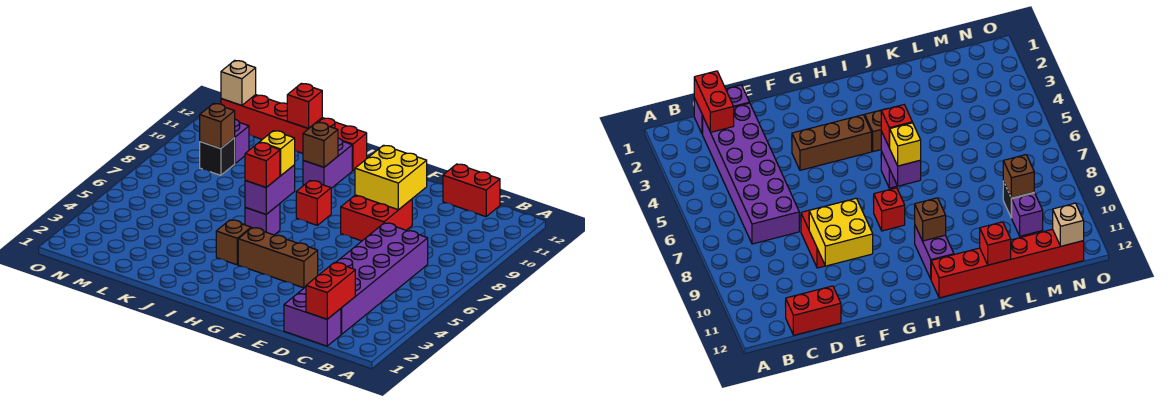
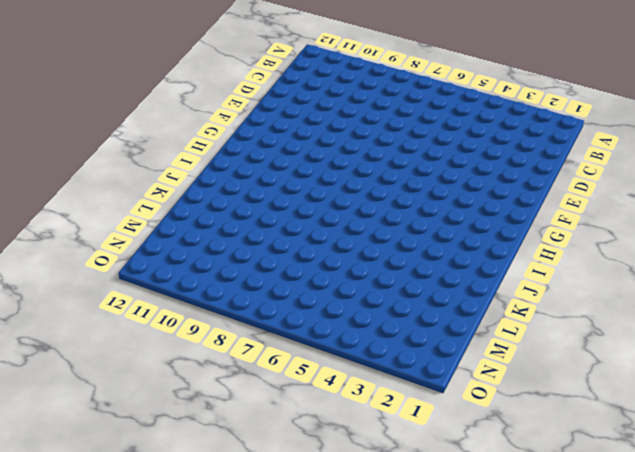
none -> purple 1x2 brick [284,294,341,346]
none -> purple 2x6 brick [298,223,428,334]
none -> red 1x2 brick [443,164,500,217]

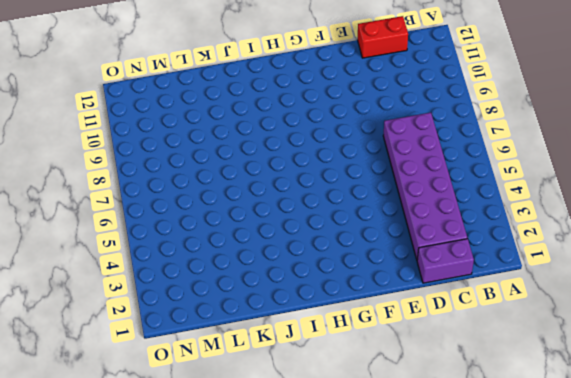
none -> red 2x2 brick [341,195,412,241]
none -> brown 1x3 brick [238,228,318,288]
none -> red 1x1 brick [296,181,331,225]

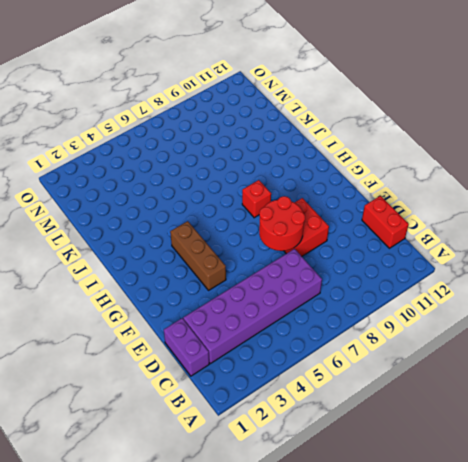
red 2x2 round brick [259,196,305,251] -> none
none -> brown 1x1 brick [216,220,251,265]
none -> purple 1x1 brick [245,204,280,235]
none -> purple 1x2 brick [303,138,352,188]

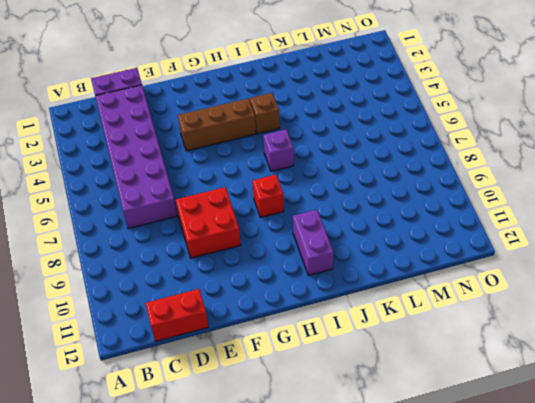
none -> red 1x6 brick [221,95,367,171]
none -> black 1x1 brick [200,138,235,175]
none -> purple 1x1 brick [234,119,249,163]

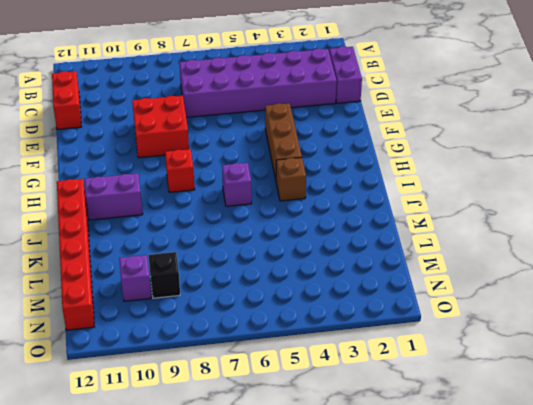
none -> red 1x2 brick [306,263,355,319]
none -> yellow 2x2 brick [355,145,427,210]
none -> purple 1x2 brick [245,165,295,214]

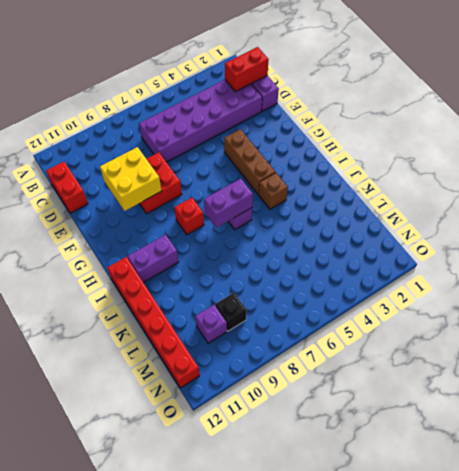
none -> brown 1x1 brick [303,122,338,167]
none -> red 1x1 brick [287,83,322,129]
none -> brown 1x1 brick [200,103,235,149]

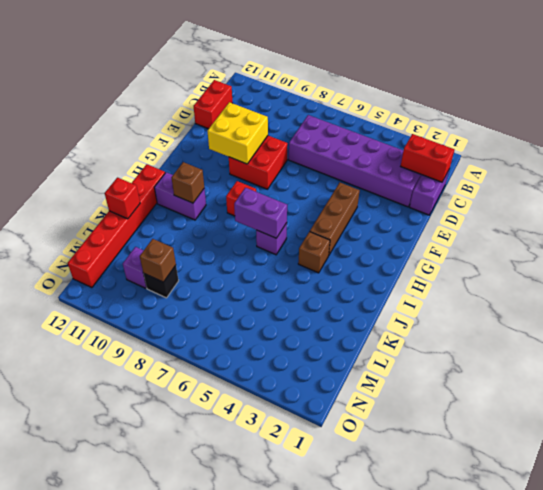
none -> tan 1x1 brick [221,60,256,106]
none -> red 1x1 brick [245,142,280,187]
none -> yellow 1x1 brick [260,131,295,176]

